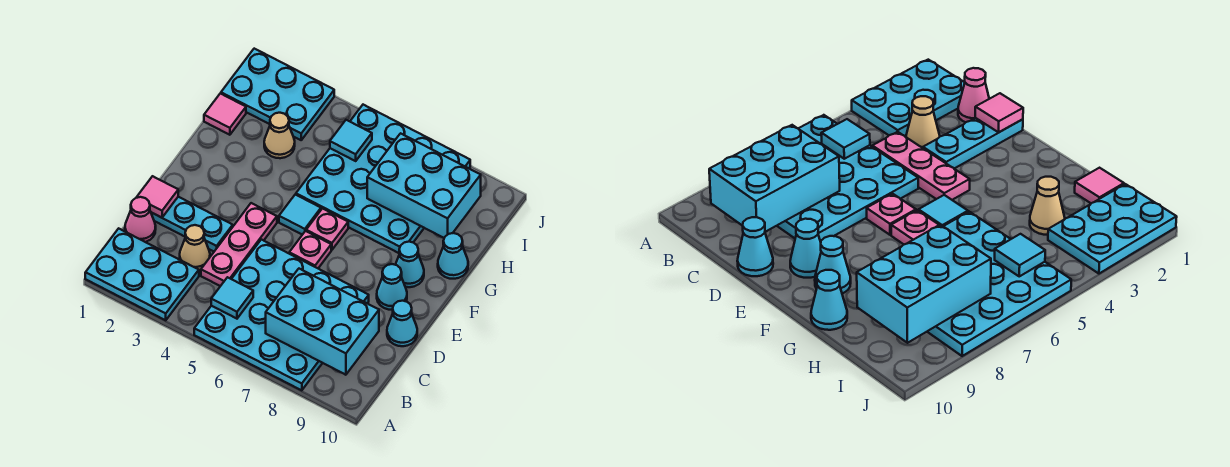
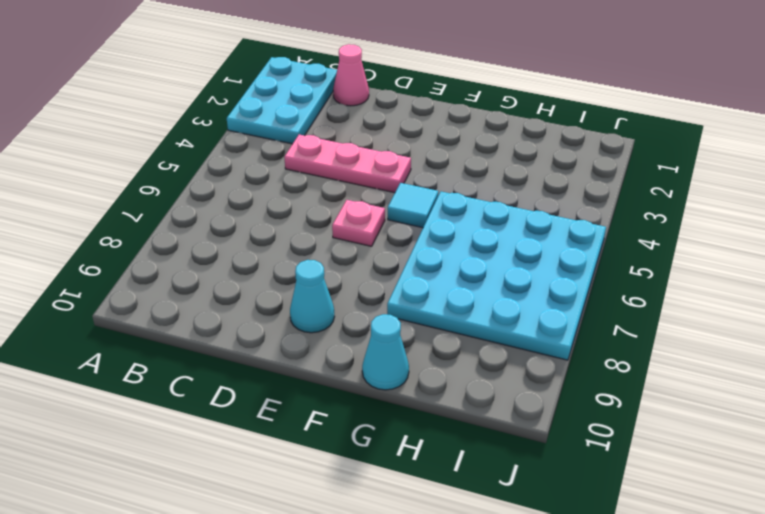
none -> cyan 4x4 plate [194,239,369,390]
none -> tan 1x1 cone [180,225,210,270]
none -> cyan 1x3 plate [151,197,233,251]

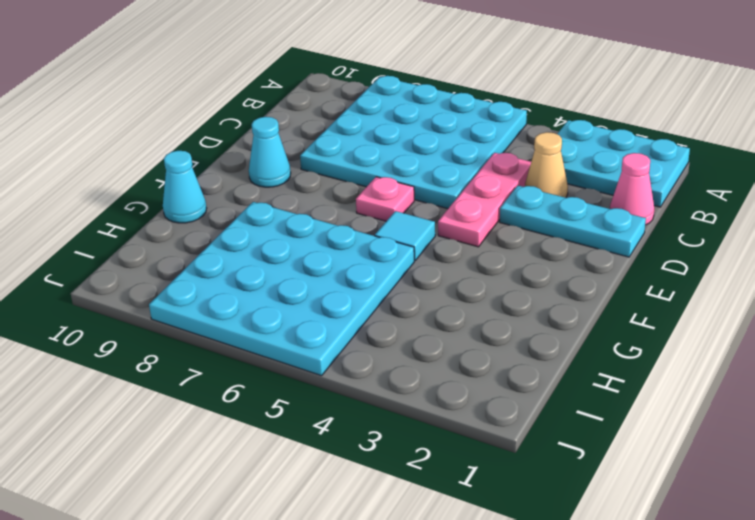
none -> cyan 1x1 cone [387,301,417,346]
none -> pink 1x1 plate [306,209,348,250]
none -> cyan 1x1 cone [395,242,424,287]

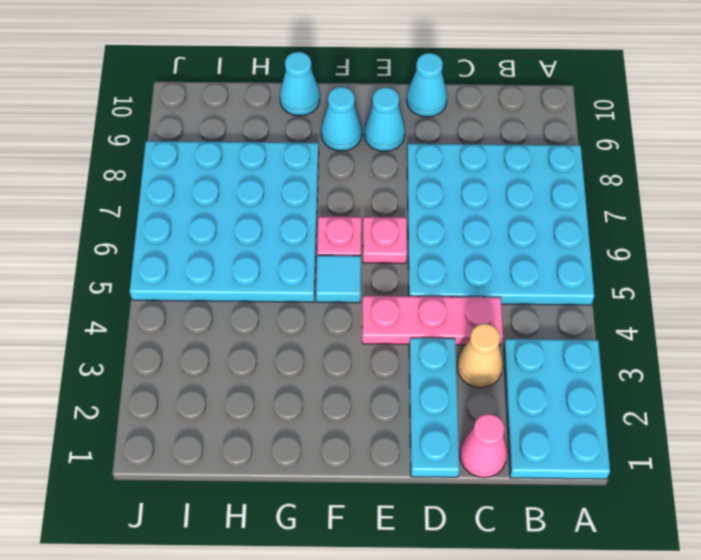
none -> pink 1x1 tile [204,93,246,135]
none -> tan 1x1 cone [264,113,295,158]
none -> cyan 2x3 plate [221,49,334,140]

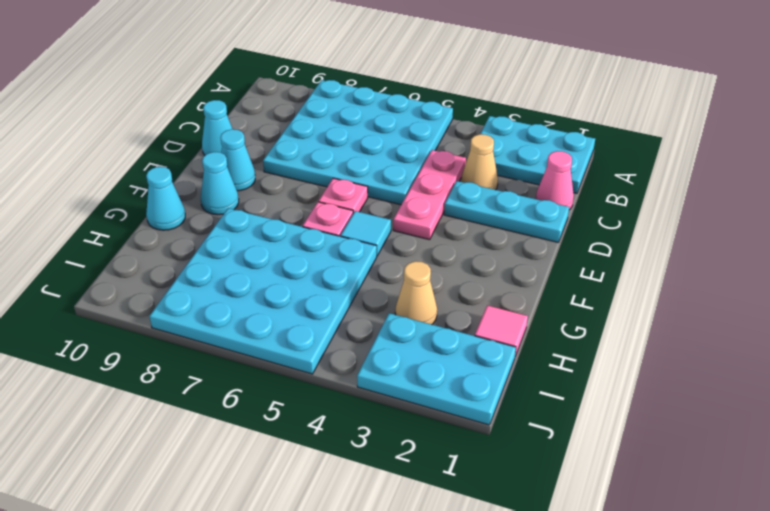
none -> cyan 1x1 tile [211,277,253,319]
none -> cyan 2x3 brick [266,269,379,375]
none -> pink 1x1 tile [137,176,178,218]

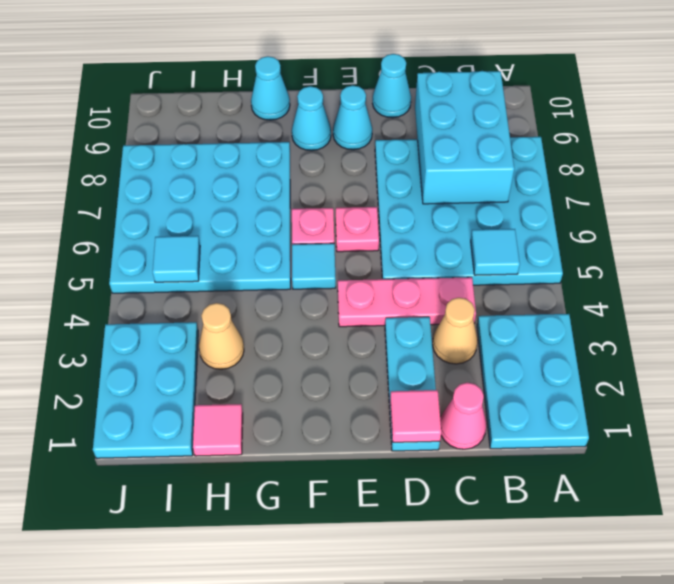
none -> cyan 2x3 brick [367,133,481,238]

